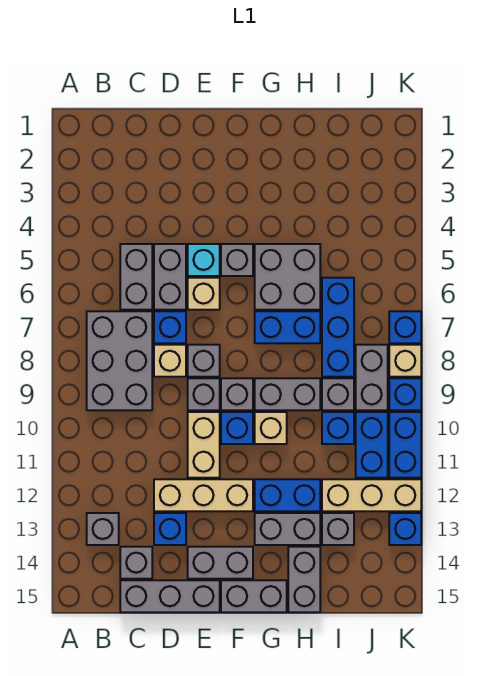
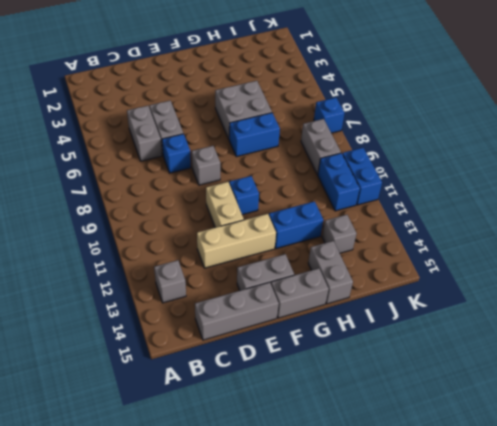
none -> grey 2x3 brick [87,311,152,410]
none -> grey 1x1 brick [120,547,152,579]
none -> tan 1x1 brick [154,345,186,377]
none -> blue 1x1 brick [154,513,186,545]

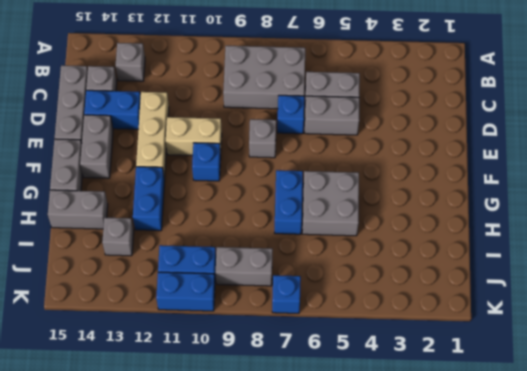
blue 1x2 brick [84,90,141,129] -> blue 1x1 brick [154,513,186,545]
none -> tan 1x1 brick [154,345,186,377]
none -> cyan 1x1 brick [188,244,220,276]
none -> tan 1x1 brick [188,278,220,310]
none -> grey 1x1 brick [188,378,220,410]

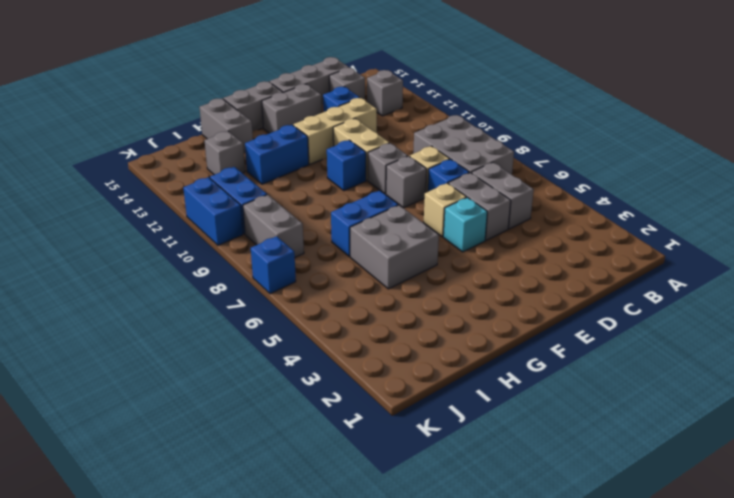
none -> grey 1x1 brick [221,244,253,276]
none -> grey 1x1 brick [221,378,253,410]
none -> grey 1x2 brick [255,378,320,410]
none -> tan 1x1 brick [255,412,287,444]

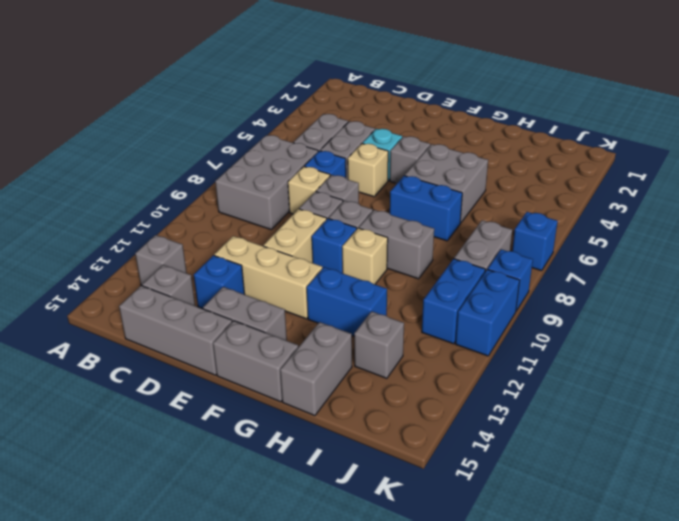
none -> grey 1x2 brick [255,513,320,545]
none -> blue 1x3 brick [322,278,354,377]
none -> grey 1x1 brick [322,378,354,410]
none -> blue 1x1 brick [322,412,354,444]

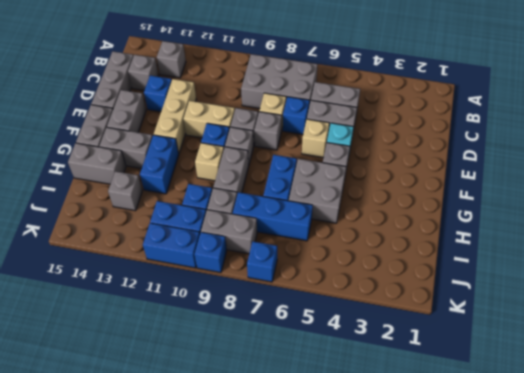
grey 1x2 brick [99,127,153,168] -> grey 1x2 brick turned to [255,513,320,545]
none -> tan 1x3 brick [322,479,421,511]
none -> tan 1x1 brick [389,345,421,377]
none -> blue 1x1 brick [389,513,421,545]

